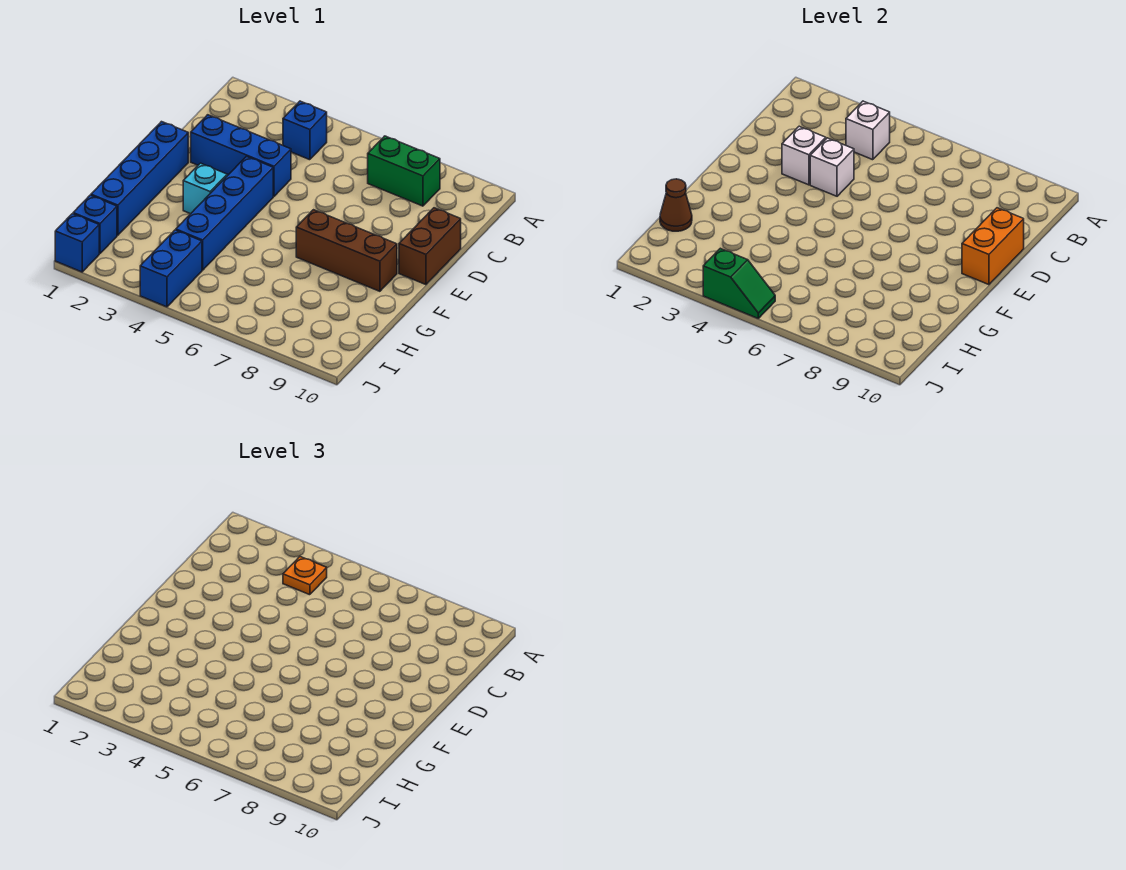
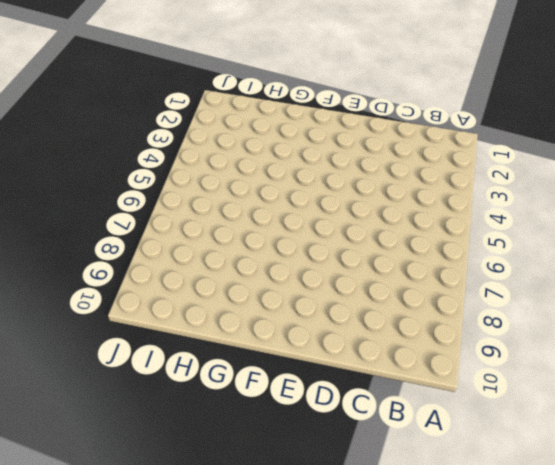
none -> blue 1x1 brick [283,101,327,160]
none -> green 1x2 brick [368,136,440,206]
none -> blue 1x3 brick [191,115,291,196]

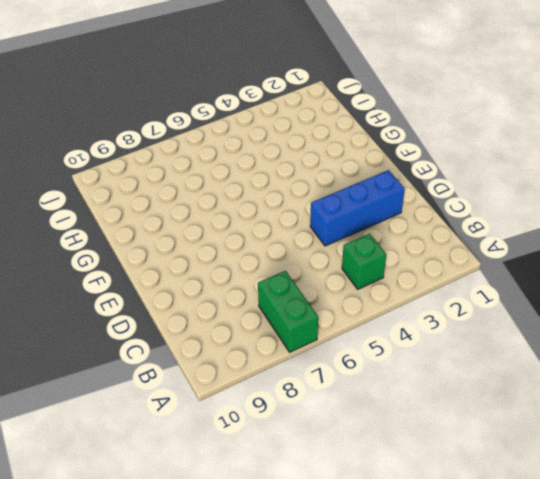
green 1x2 brick [258,271,318,352] -> green 1x2 brick turned to [368,136,440,206]
green 1x1 brick [342,234,386,289] -> blue 1x1 brick [283,101,327,160]
none -> brown 1x2 brick [399,208,461,285]
none -> blue 1x4 brick [91,122,188,235]
none -> blue 1x4 brick [176,156,273,270]

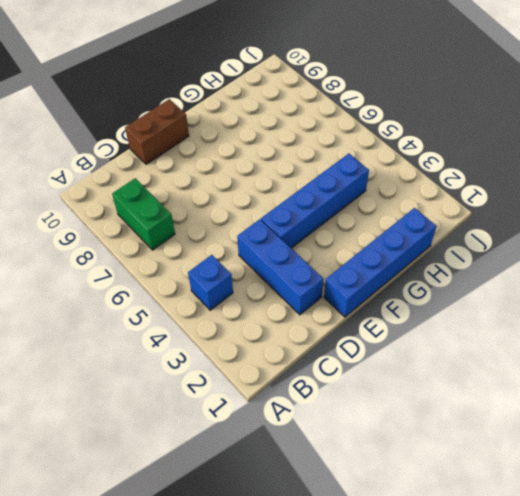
none -> cyan 1x1 brick [183,163,227,214]
none -> brown 1x3 brick [296,210,397,291]
none -> blue 1x1 brick [73,195,117,254]

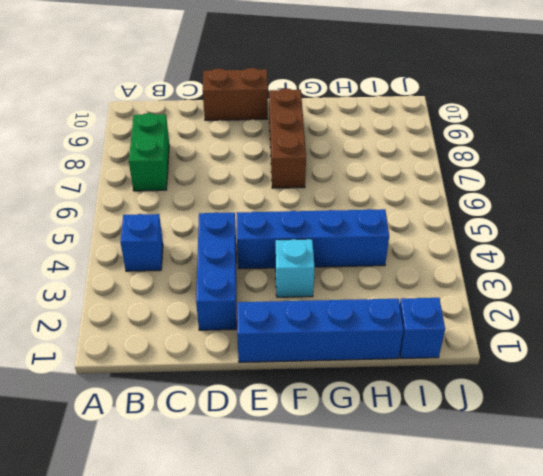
none -> blue 1x2 brick [140,230,202,307]
none -> blue 1x1 brick [55,214,99,272]
none -> white 1x1 brick [846,101,890,160]

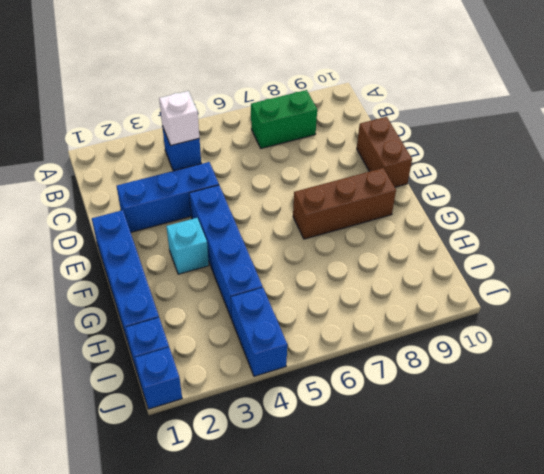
none -> white 1x1 brick [782,126,826,185]
none -> white 1x1 brick [810,138,854,196]
none -> orange 1x2 brick [962,208,1024,285]

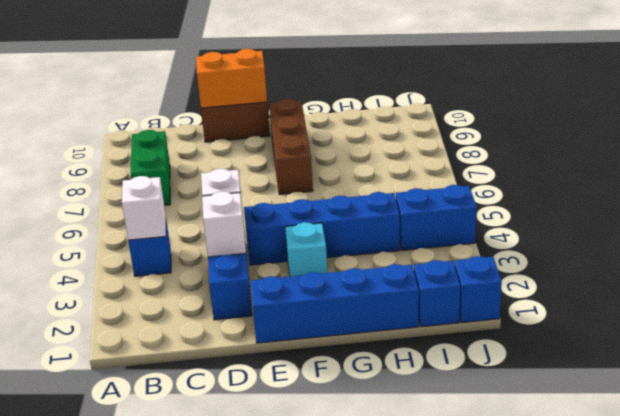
none -> brown 1x1 cone [660,179,692,231]
none -> green 1x2 slope [703,248,775,318]
none -> orange 1x1 plate [283,557,327,595]

